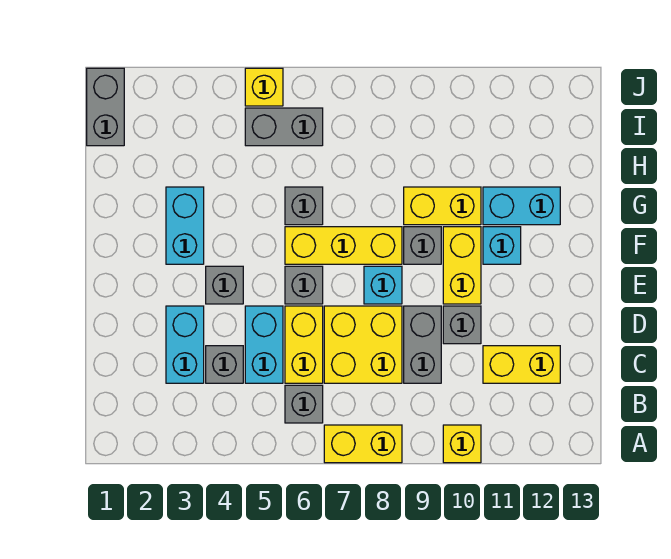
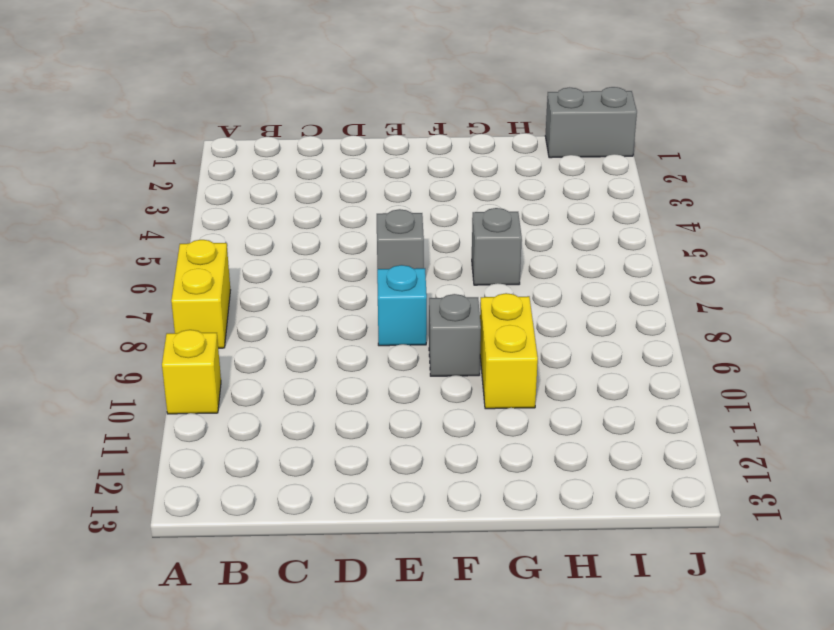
none -> grey 1x1 brick [285,385,323,423]
none -> cyan 1x2 brick [166,306,204,383]
none -> grey 1x1 brick [206,346,243,383]

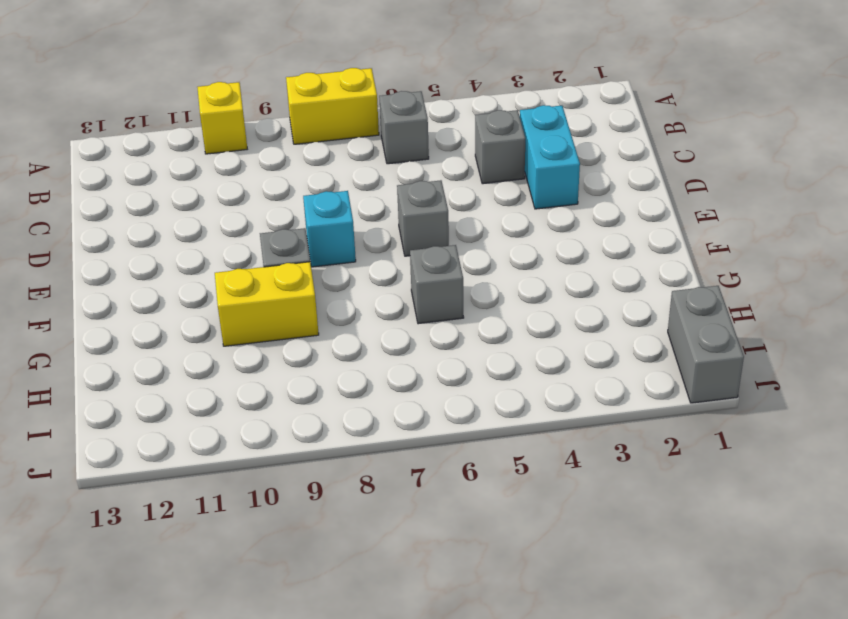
none -> cyan 1x2 brick [245,306,283,383]
none -> yellow 1x2 brick [285,306,323,383]
none -> yellow 2x2 brick [324,306,402,383]

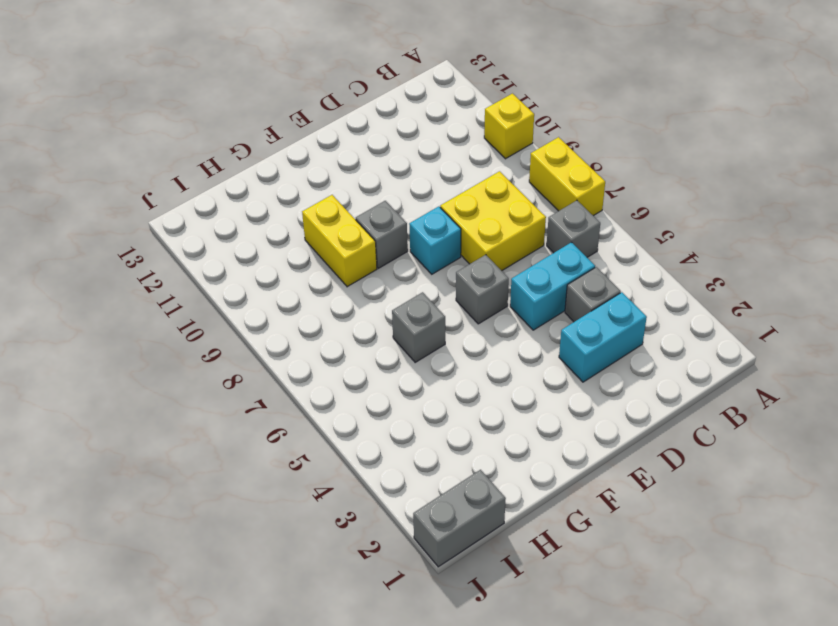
none -> yellow 1x2 brick [285,306,323,383]
none -> grey 1x2 brick [404,306,441,383]
none -> yellow 1x2 brick [483,346,560,383]

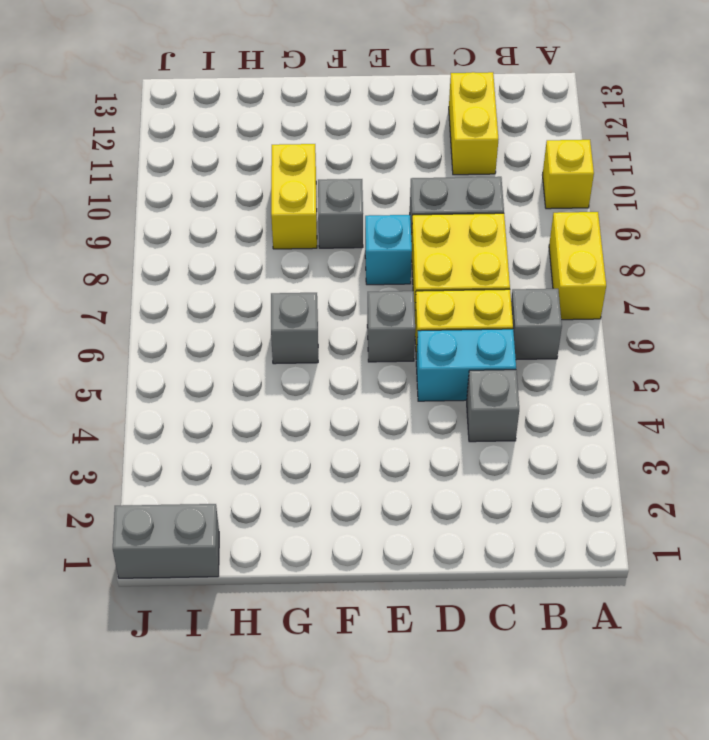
none -> cyan 1x2 brick [166,306,204,383]
none -> grey 1x1 brick [443,306,481,344]
none -> grey 1x1 brick [206,266,243,304]

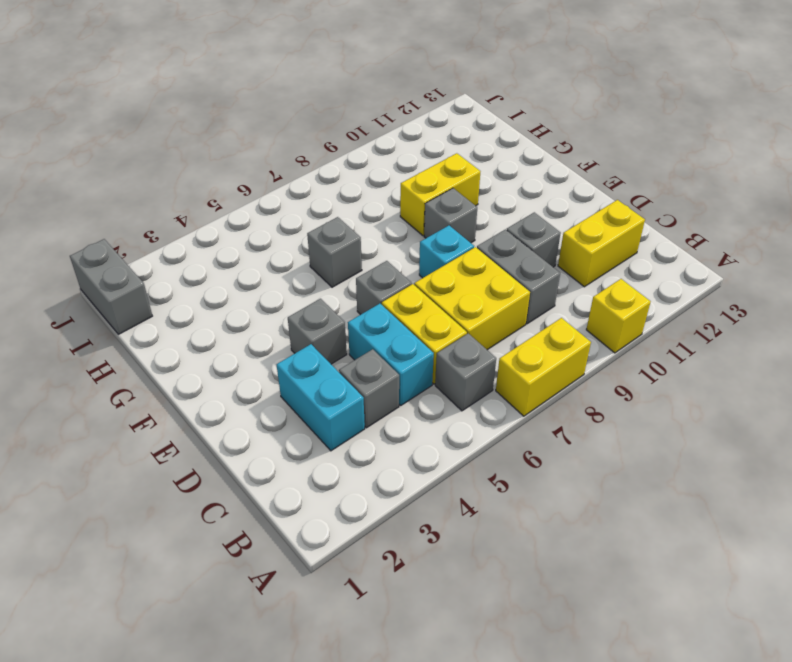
none -> yellow 1x2 brick [443,227,481,304]
none -> cyan 1x2 brick [166,187,204,264]
none -> yellow 1x3 brick [285,227,402,264]

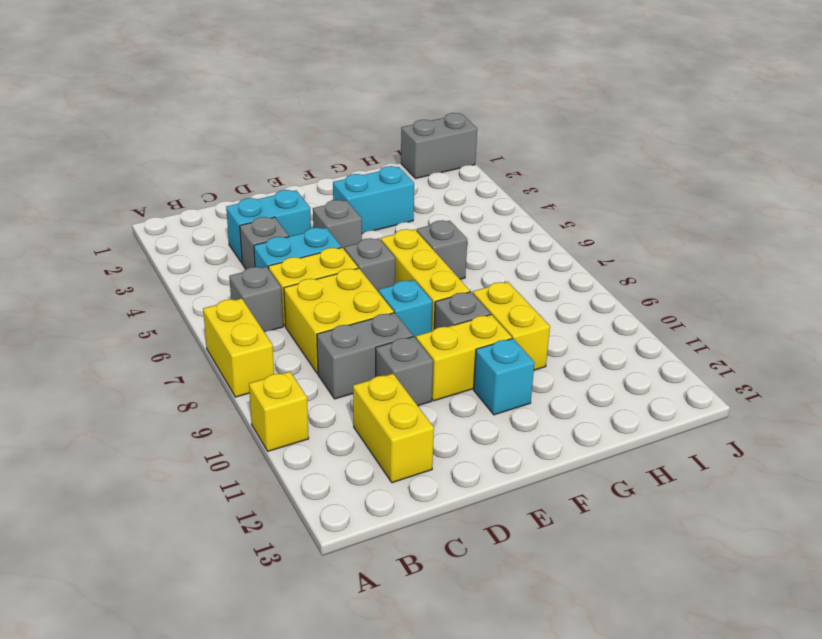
none -> cyan 1x2 brick [483,187,560,225]
none -> grey 1x2 brick [245,108,323,146]
none -> yellow 1x1 brick [245,68,283,106]

